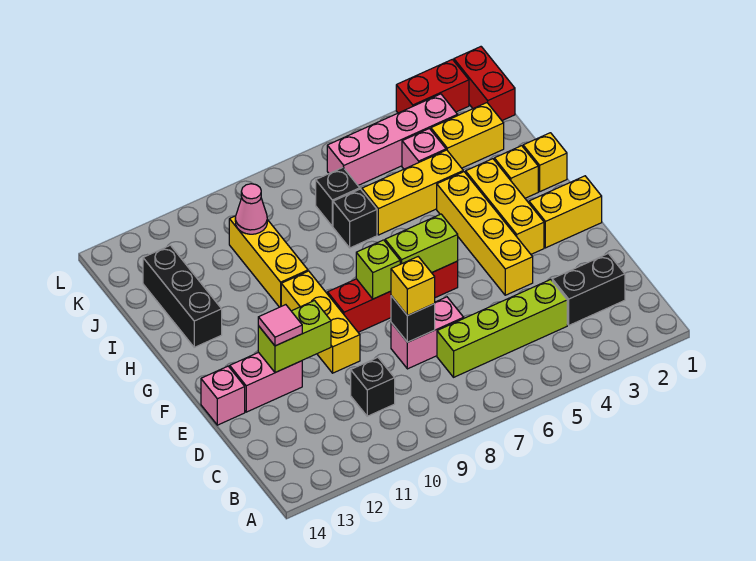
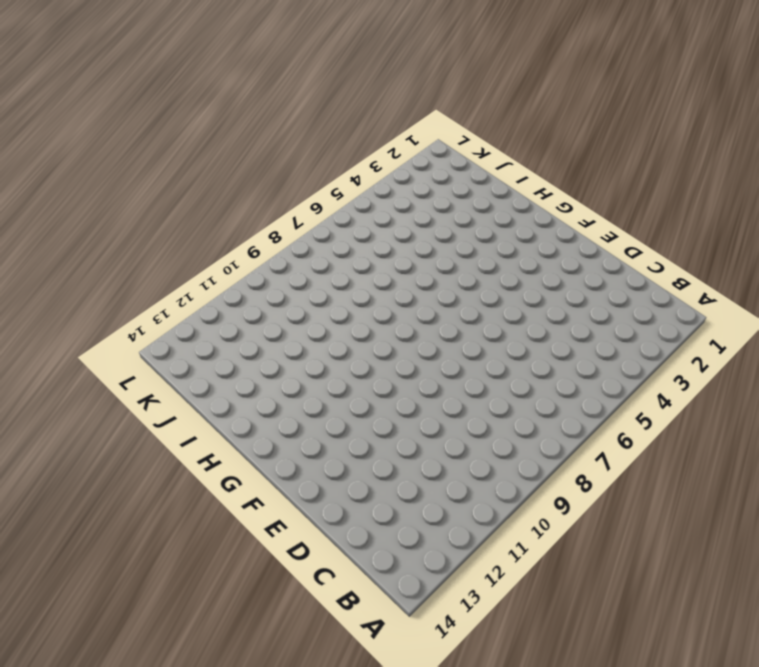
none -> black 1x2 brick [552,254,625,325]
none -> lime 1x4 brick [437,279,567,377]
none -> black 1x1 brick [351,358,395,416]
none -> pink 1x2 brick [391,297,464,369]

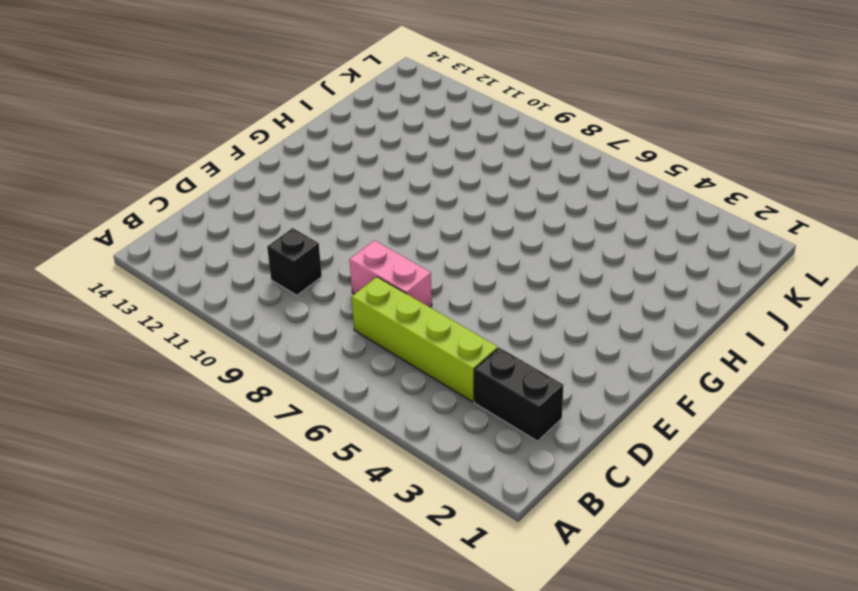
none -> yellow 1x4 brick [437,172,533,295]
none -> yellow 1x3 brick [281,271,360,373]
none -> pink 1x2 brick [230,352,302,412]
none -> pink 1x1 brick [201,366,245,425]

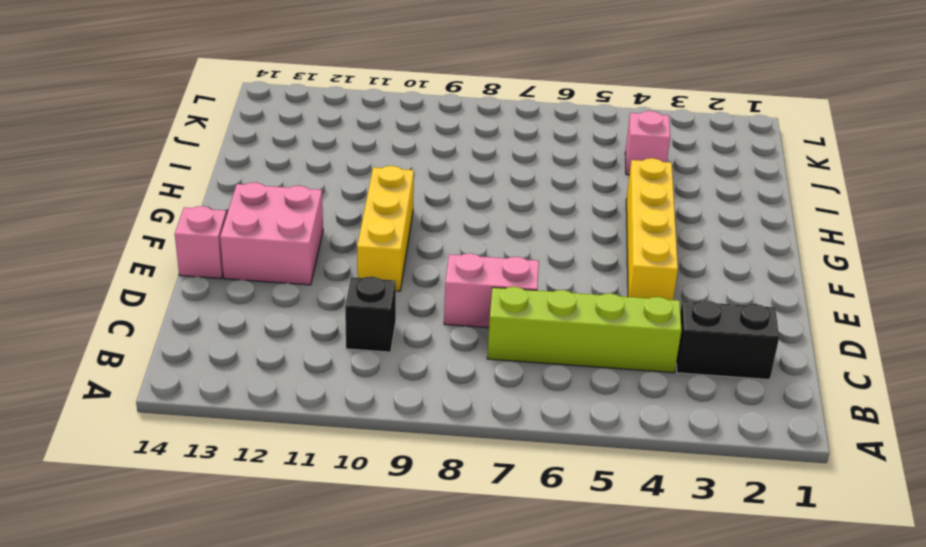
pink 2x2 brick [220,182,323,285] -> pink 1x2 brick [230,352,302,412]
none -> yellow 1x2 brick [529,176,602,248]
none -> yellow 1x3 brick [466,159,544,254]
none -> red 1x4 brick [328,261,458,332]
none -> yellow 1x1 brick [523,133,567,191]

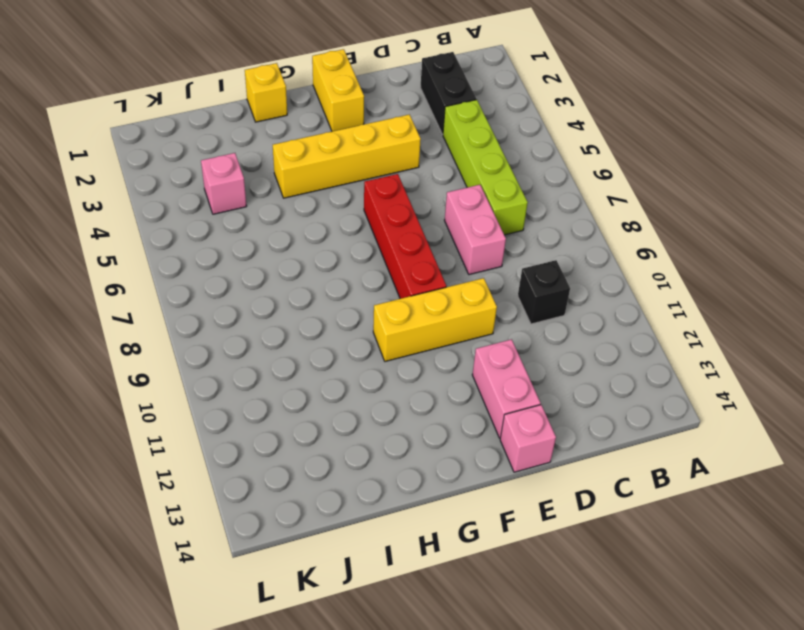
none -> yellow 1x3 brick [466,159,544,254]
none -> yellow 1x1 brick [494,146,538,198]
none -> yellow 1x3 brick [229,216,308,307]
none -> black 1x3 brick [143,245,222,347]

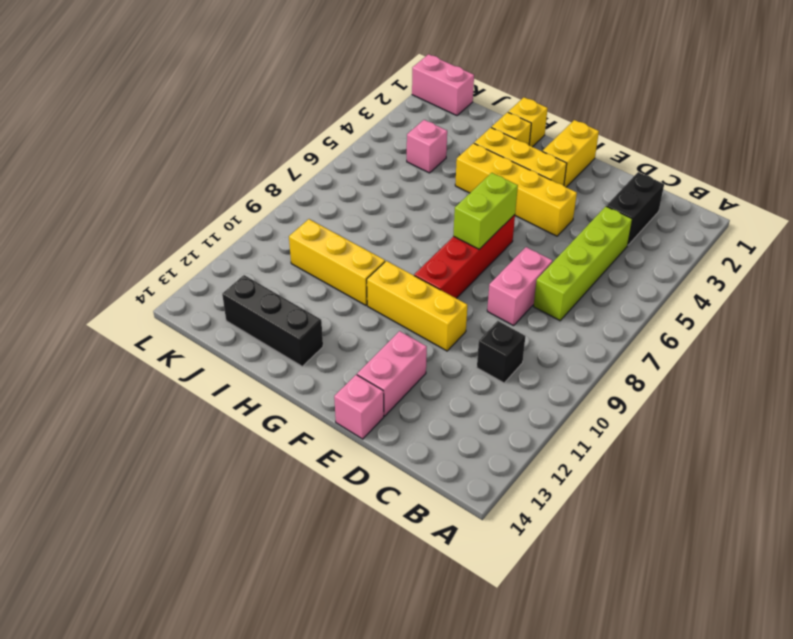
pink 1x2 brick [412,54,474,116] -> red 1x2 brick [454,47,515,120]
none -> yellow 1x3 brick [362,150,463,235]
none -> black 1x1 brick [333,189,377,248]
none -> yellow 1x2 brick [431,103,504,168]
none -> black 1x1 brick [316,168,360,226]

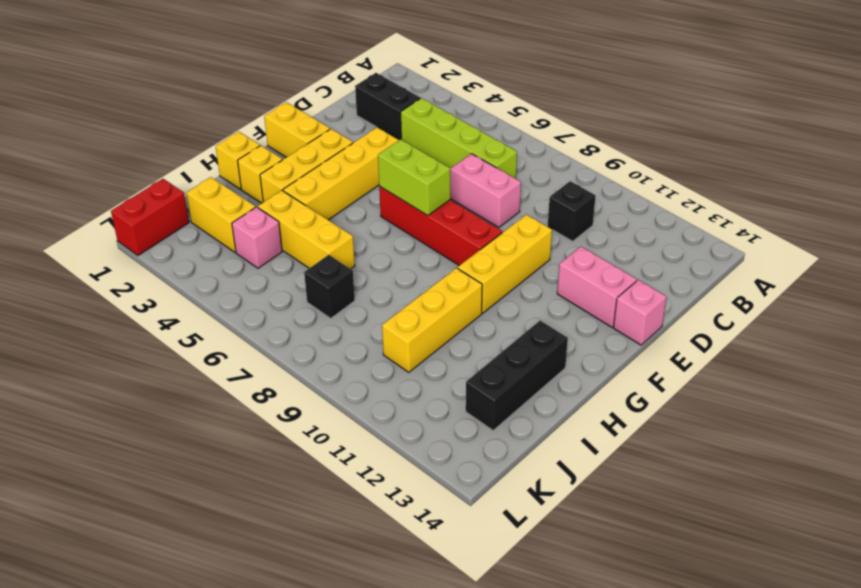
none -> black 1x1 brick [333,189,377,248]
none -> pink 1x4 brick [327,94,458,185]
none -> red 1x2 brick [396,59,469,113]
none -> black 1x1 brick [391,296,435,342]

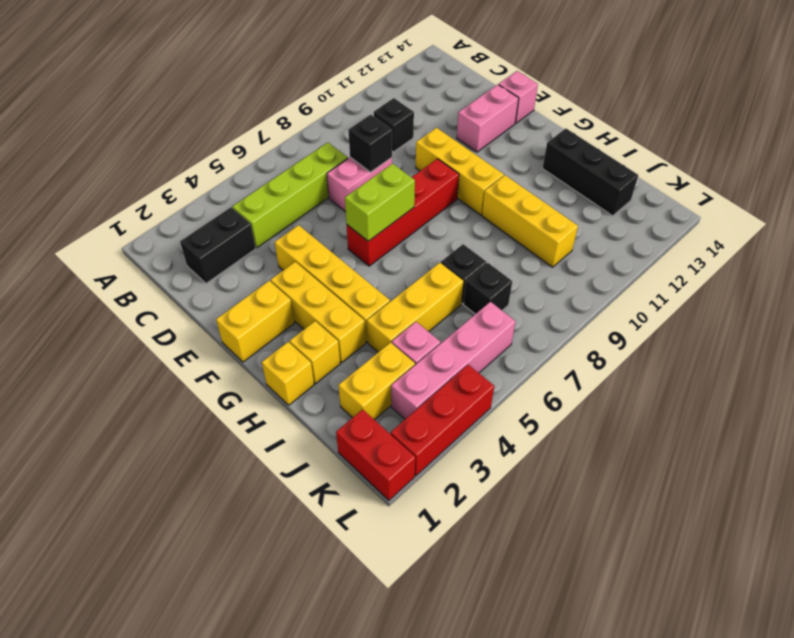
red 1x3 brick [391,365,494,476] -> red 1x2 brick [396,59,469,113]
none -> lime 1x2 brick [258,301,331,373]
none -> lime 1x1 brick [356,240,400,299]
none -> pink 1x1 cone [235,184,267,234]
none -> yellow 1x1 brick [391,257,435,316]

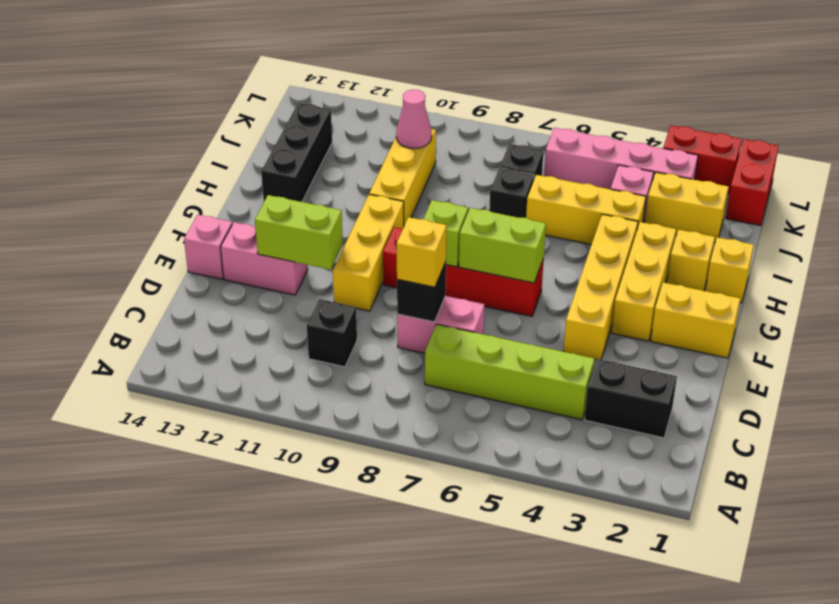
none -> pink 1x1 tile [258,305,302,346]

